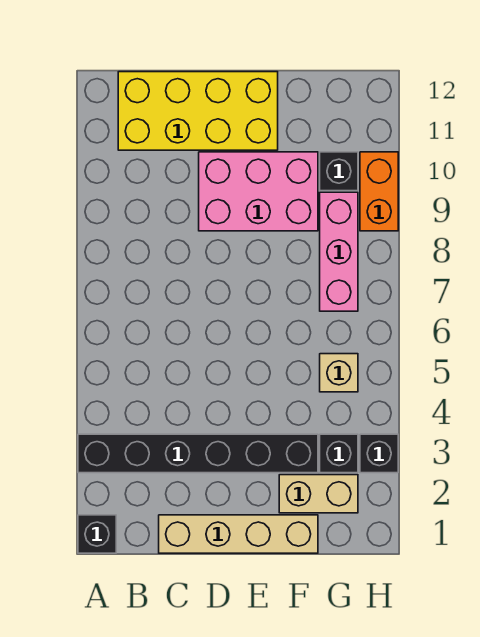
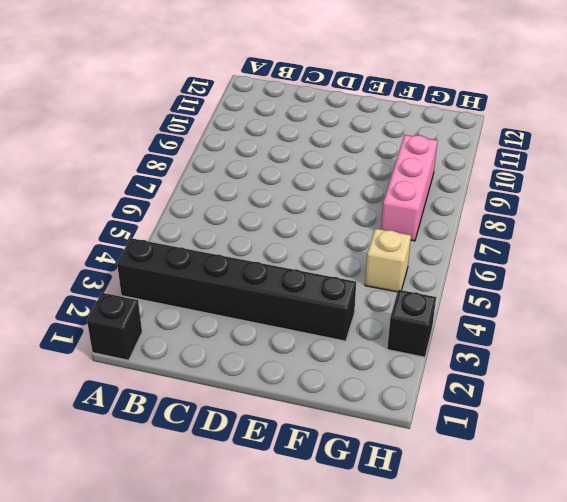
none -> yellow 2x4 brick [118,72,278,150]
none -> tan 1x4 brick [159,515,318,553]
none -> pink 2x3 brick [199,152,318,231]

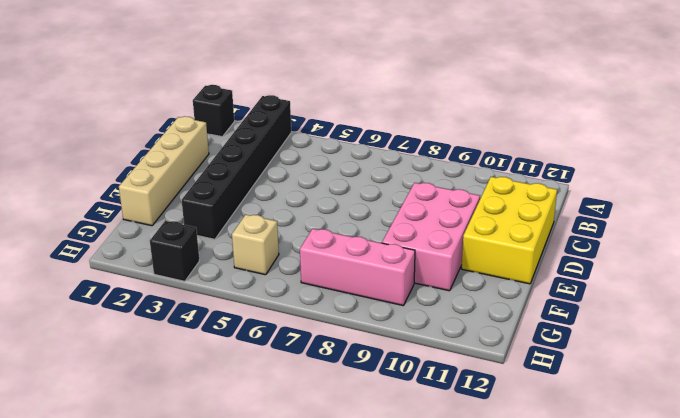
yellow 2x3 brick [461,177,557,284] -> yellow 2x4 brick [118,72,278,150]
none -> tan 1x2 brick [279,475,358,513]
none -> black 1x1 brick [320,434,358,473]
none -> black 1x1 brick [320,152,358,191]

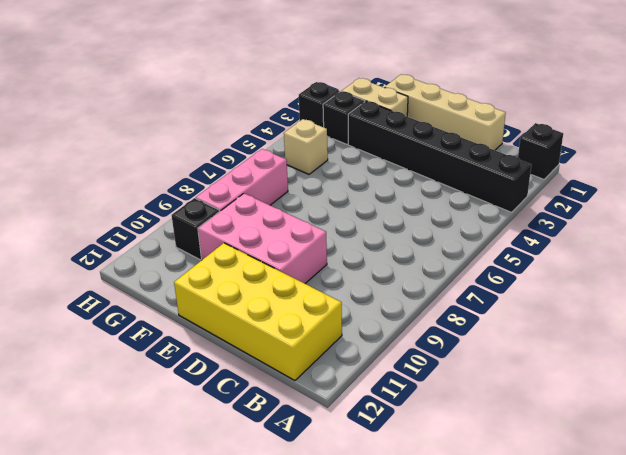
none -> orange 1x2 brick [360,152,398,231]

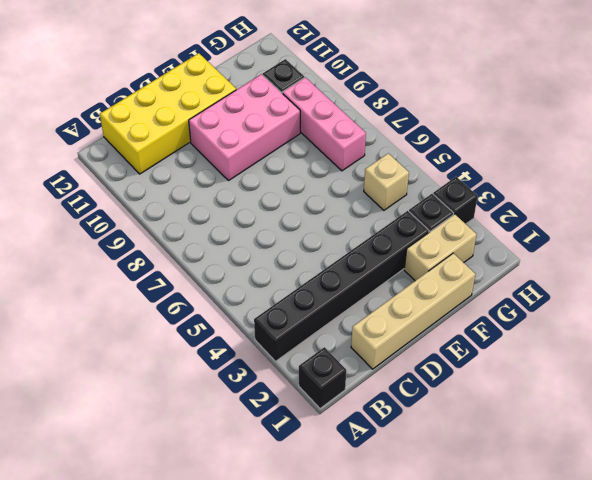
none -> orange 1x2 brick [360,152,398,231]

